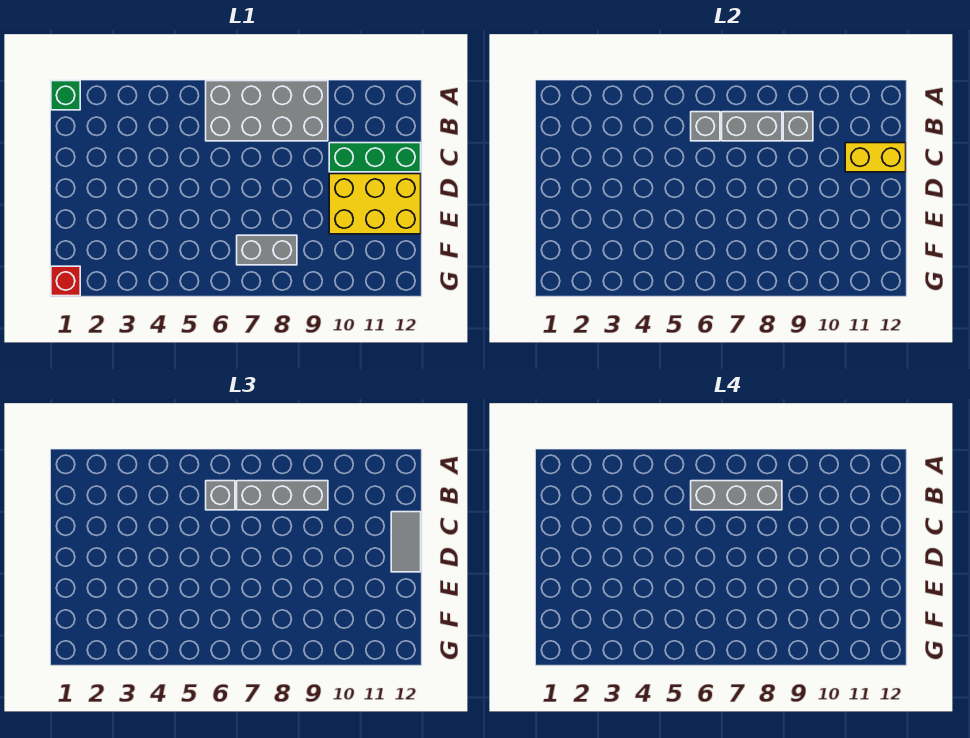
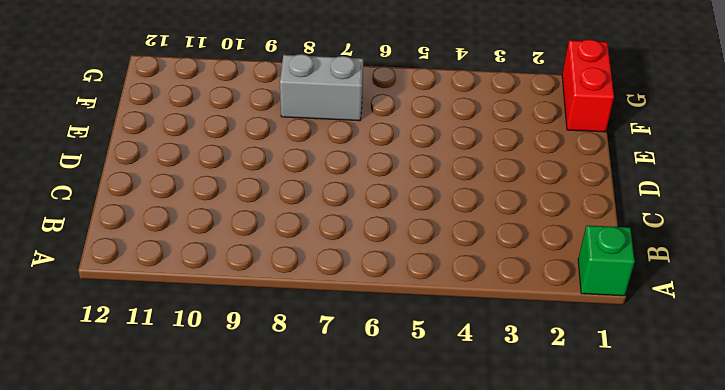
red 1x2 brick [562,39,614,132] -> red 1x1 brick [51,266,80,296]
none -> grey 2x4 brick [206,81,328,141]
none -> green 1x3 brick [329,143,421,172]
none -> yellow 2x3 brick [329,174,421,234]

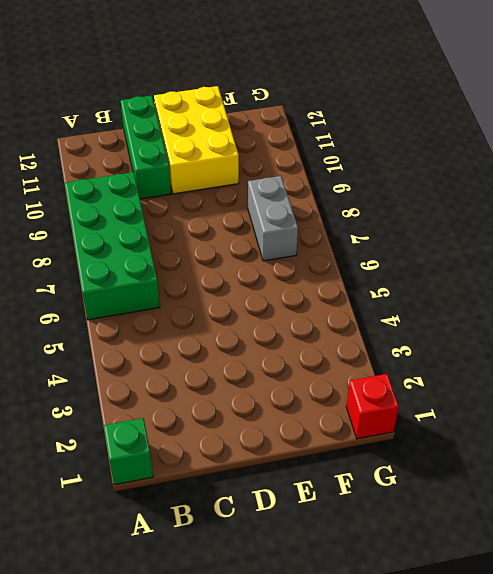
green 2x4 brick [65,172,160,320] -> grey 2x4 brick [206,81,328,141]
none -> grey 1x1 brick [691,112,720,141]
none -> grey 1x2 brick [722,112,782,141]
none -> grey 1x1 brick [783,112,813,141]

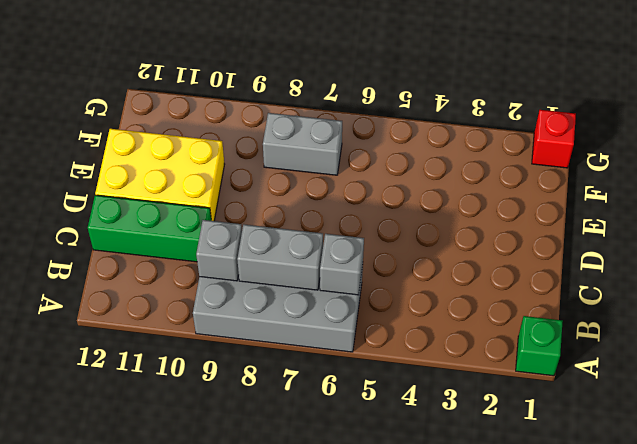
none -> yellow 1x2 brick [845,143,906,172]
none -> grey 1x1 brick [206,481,235,510]
none -> grey 1x3 brick [237,481,328,510]

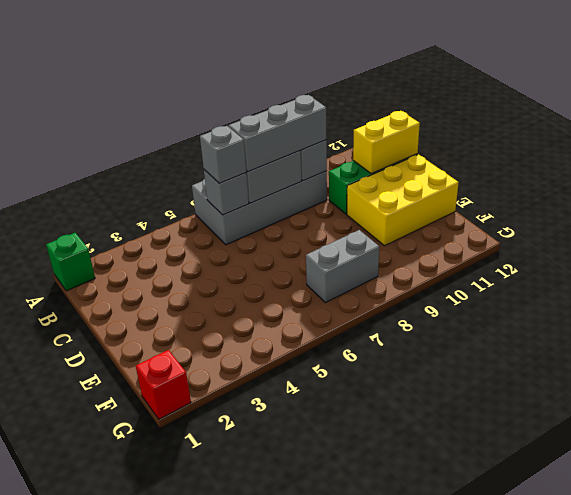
none -> grey 1x2 tile [391,512,421,572]
none -> grey 1x3 brick [691,481,782,510]

